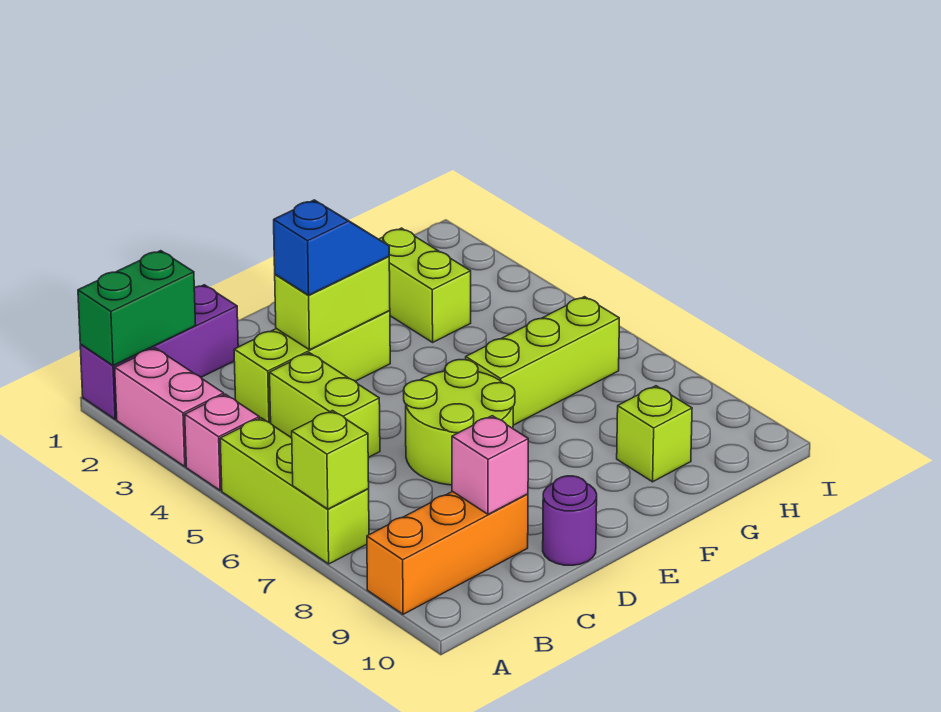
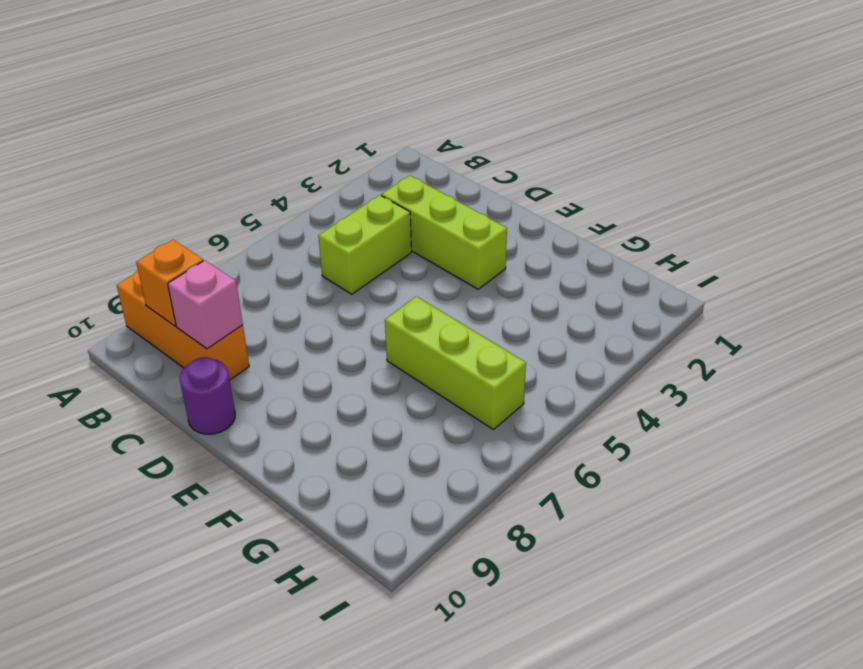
orange 1x1 brick [136,240,203,326] -> none
none -> purple 1x3 brick [80,285,238,419]
none -> pink 1x2 brick [115,348,224,466]
none -> pink 1x1 brick [185,394,259,490]

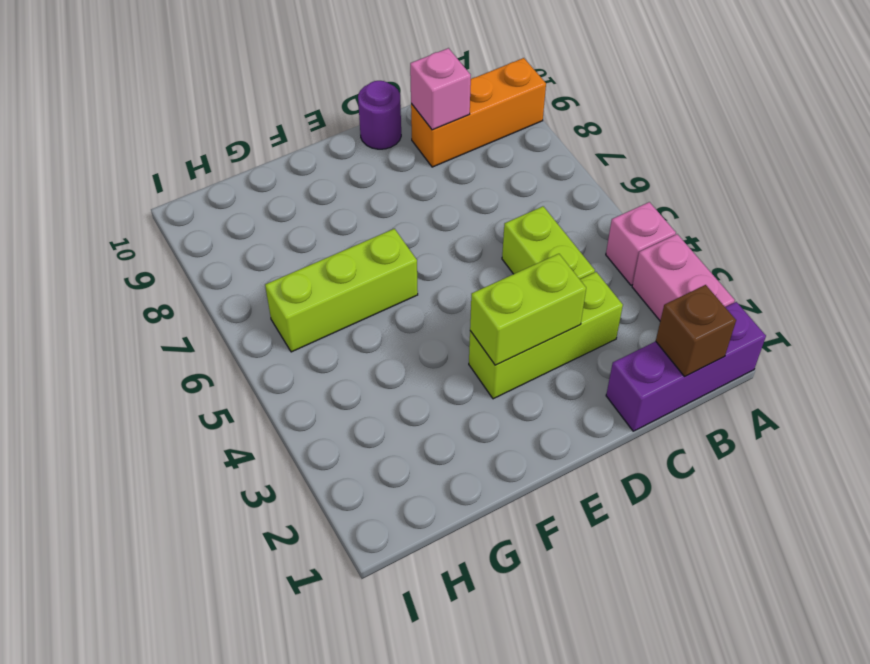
brown 1x1 brick [656,285,736,376] -> green 1x2 brick [78,251,196,365]
none -> lime 1x3 brick [220,418,369,564]
none -> lime 2x2 round brick [404,360,515,485]
none -> lime 1x2 brick [379,228,471,342]

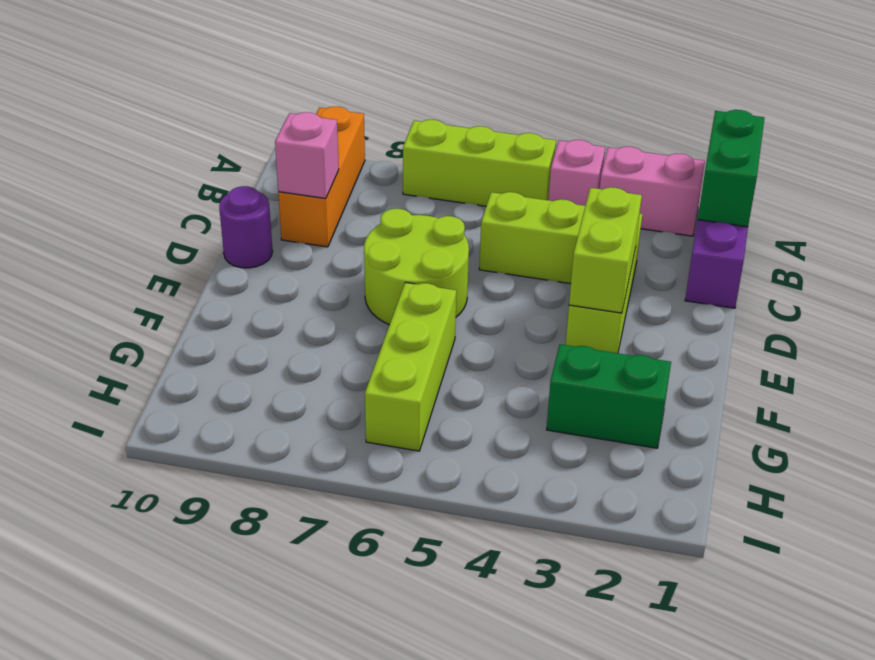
green 1x2 brick [546,344,671,448] -> lime 1x2 brick [379,228,471,342]
none -> lime 1x1 brick [617,386,692,482]
none -> lime 1x1 brick [292,411,369,509]
none -> blue 1x2 slope [274,200,389,295]

